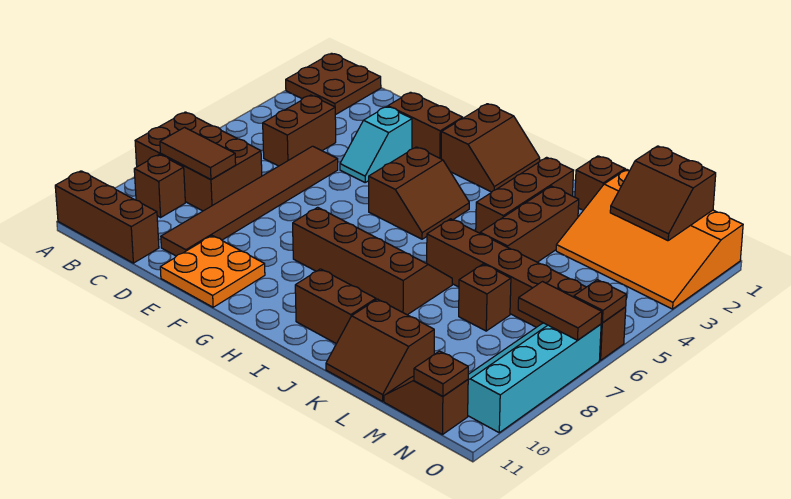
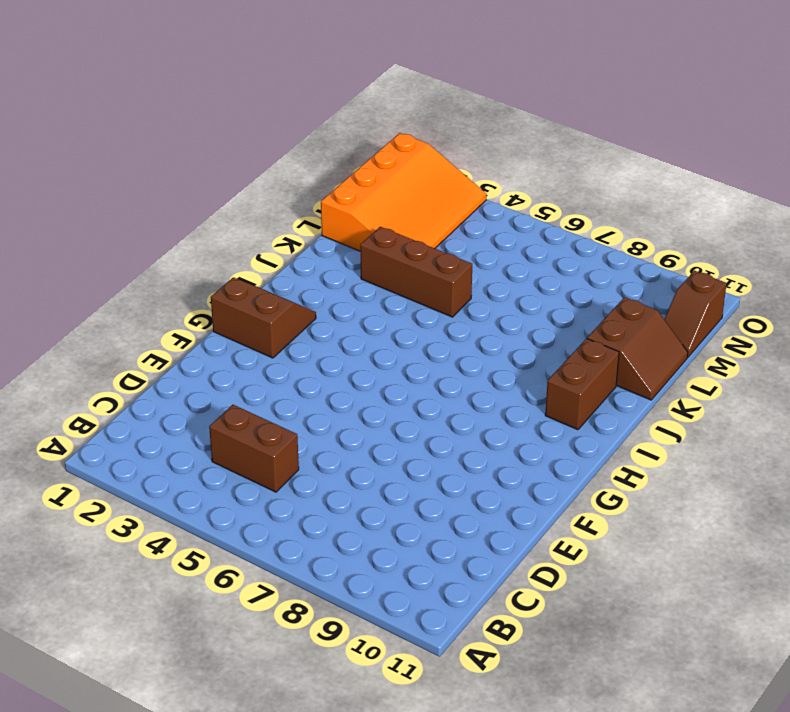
none -> brown 2x2 plate [286,53,381,115]
none -> brown 2x3 brick [135,112,262,211]
none -> brown 1x3 brick [55,171,159,263]

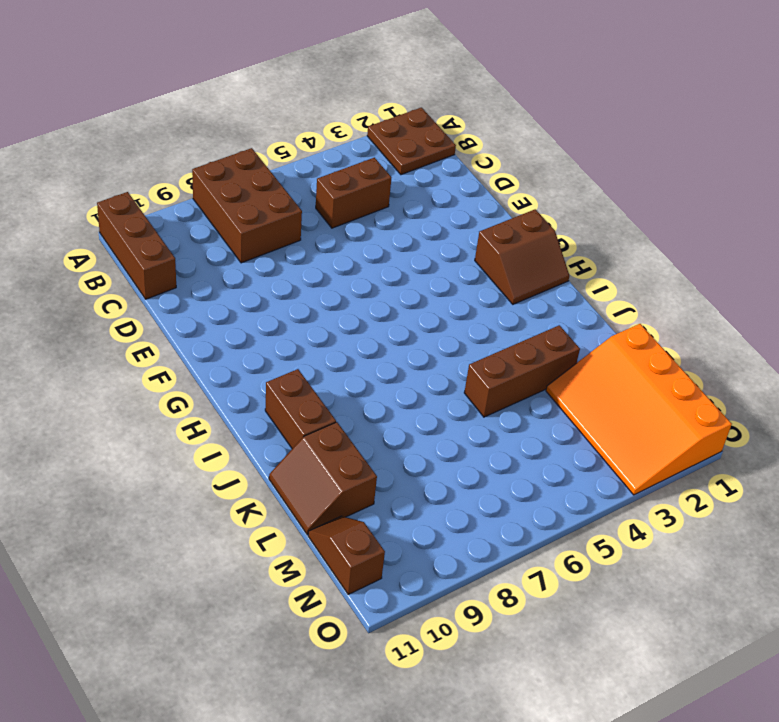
none -> brown 1x1 brick [134,154,185,217]
none -> brown 1x6 tile [161,146,338,256]
none -> brown 1x2 brick [388,92,463,159]

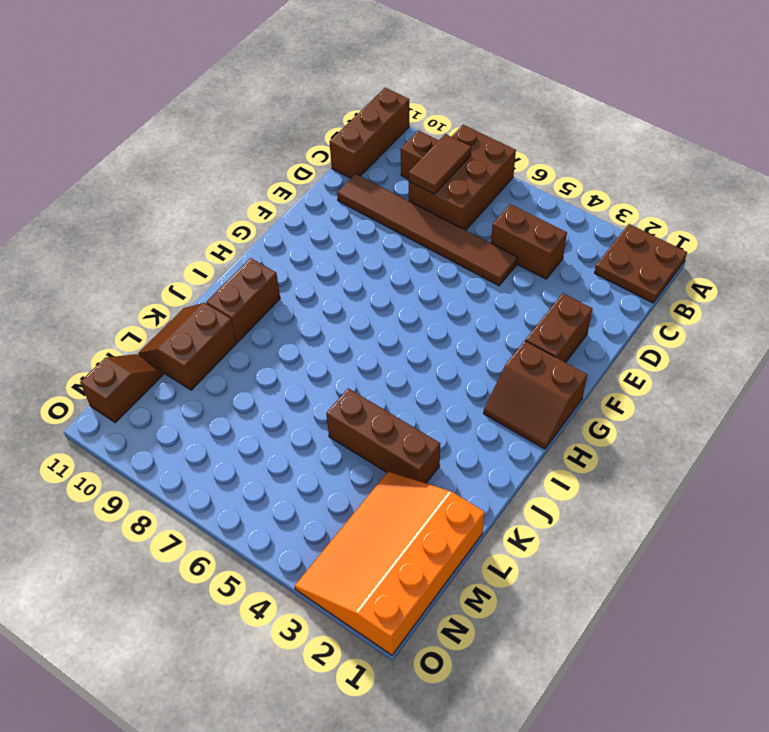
none -> cyan 1x2 slope [340,106,412,182]
none -> orange 2x2 plate [160,236,265,307]
none -> brown 2x2 slope [369,147,469,239]

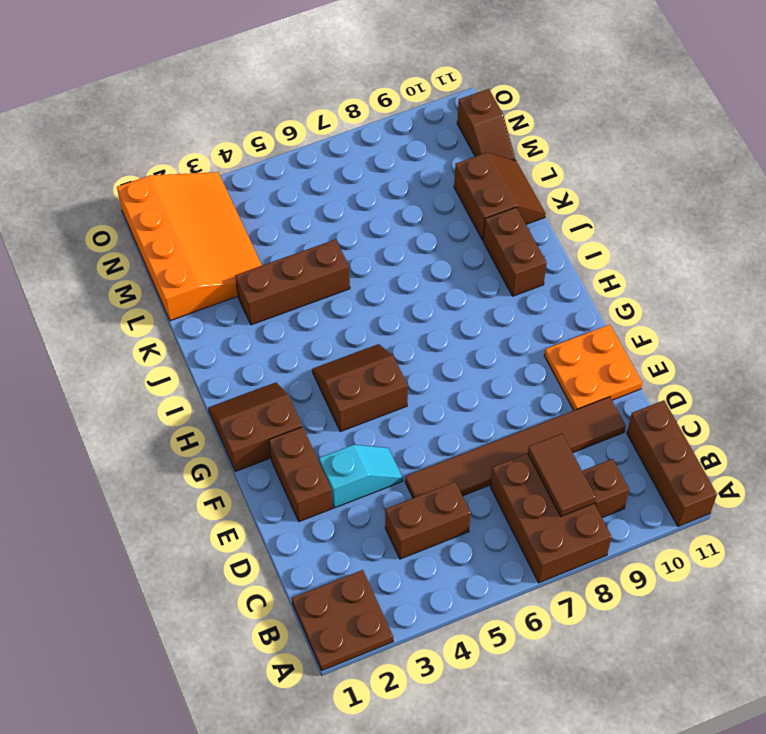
none -> brown 2x4 slope [293,207,452,315]
none -> brown 1x3 brick [476,157,574,233]
none -> brown 1x6 brick [427,219,626,360]

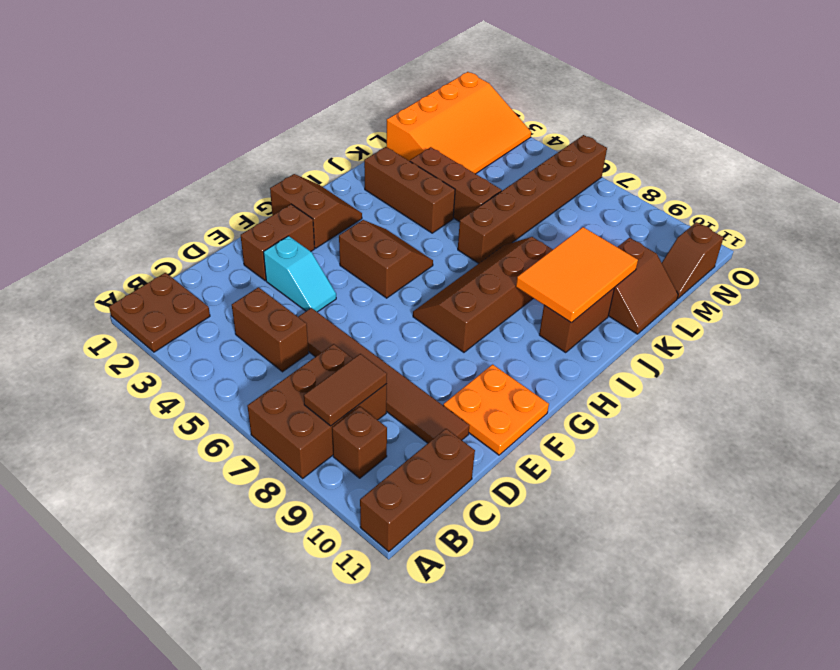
orange 2x3 tile [516,227,638,323] -> none
none -> brown 1x1 brick [575,156,625,210]
none -> brown 1x1 brick [459,264,511,331]
none -> cyan 2x4 slope [468,323,601,433]

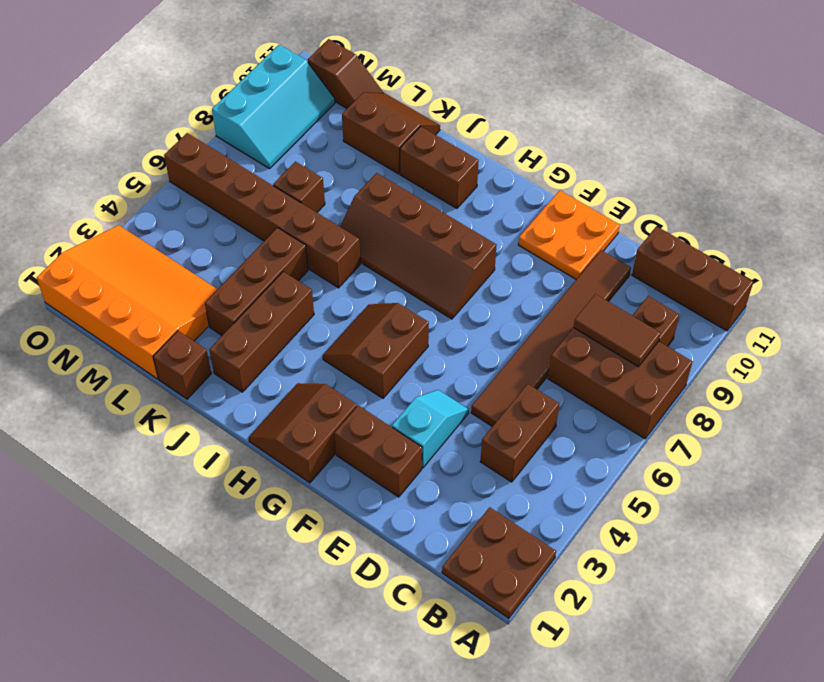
cyan 2x3 slope [212,45,335,169] -> cyan 2x4 slope [468,323,601,433]
none -> brown 2x2 slope [610,146,716,241]
none -> brown 1x2 tile [518,282,602,340]
none -> brown 1x1 plate [414,351,468,396]

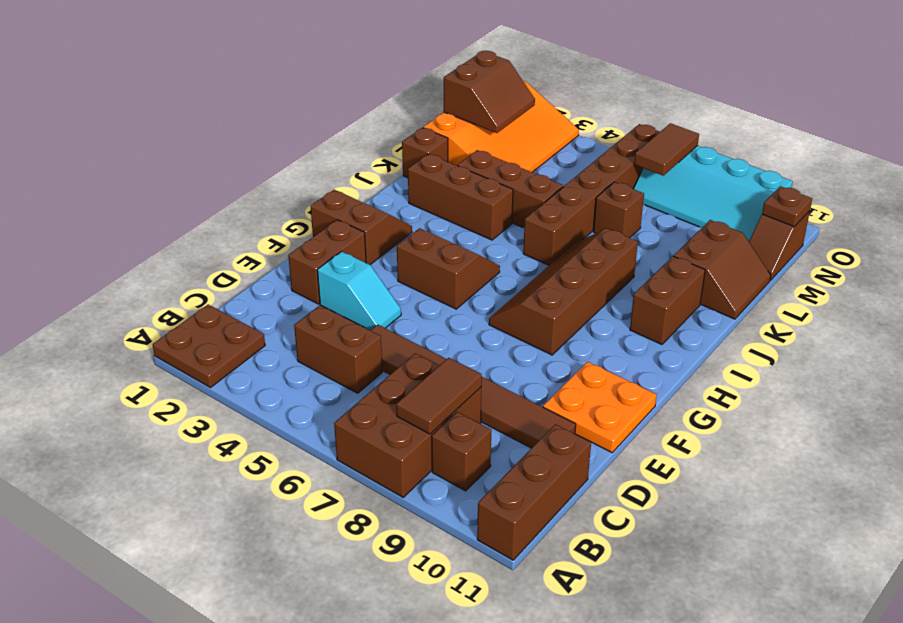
none -> brown 1x1 plate [574,280,626,323]

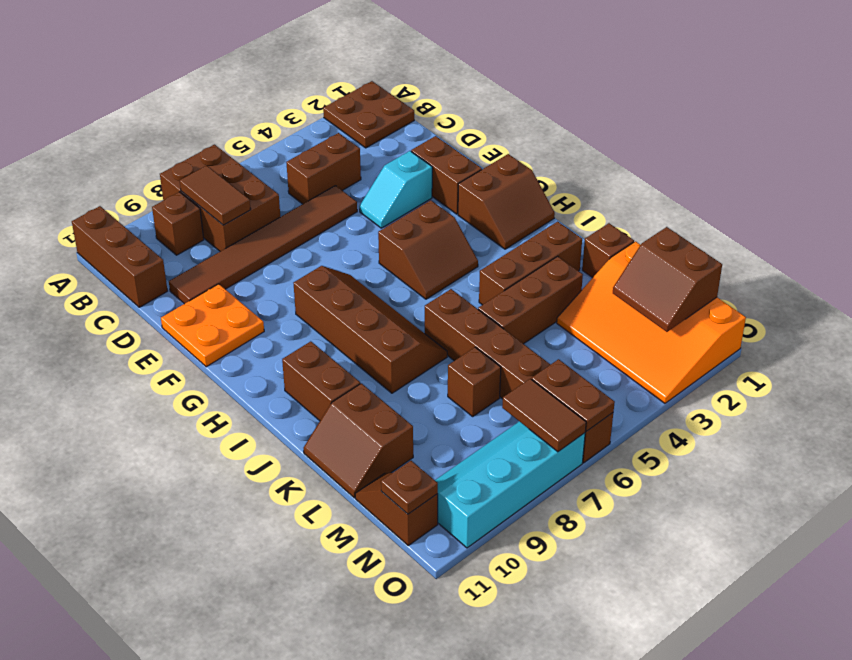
brown 1x2 plate [532,359,615,431] -> brown 1x1 plate [574,280,626,323]

